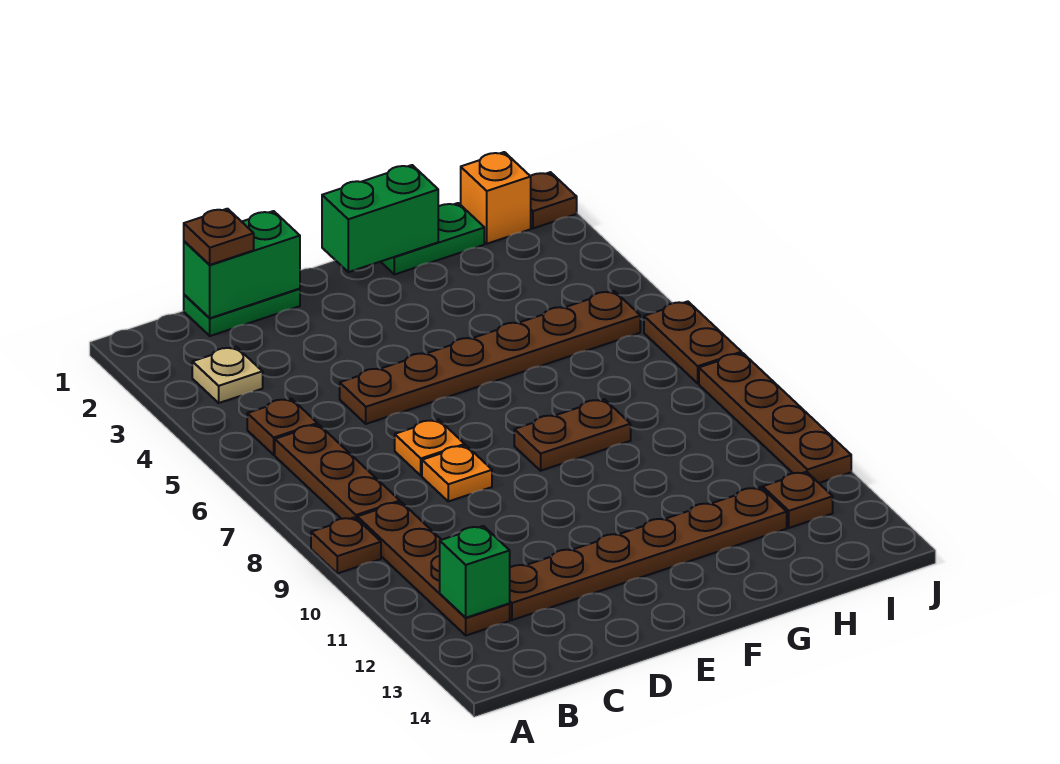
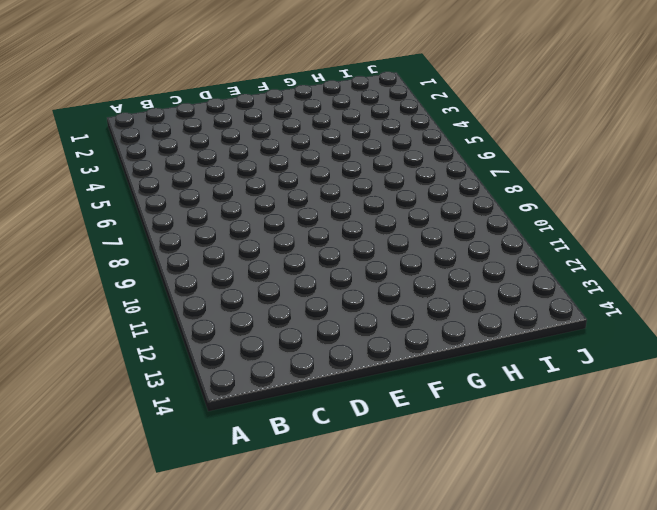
none -> brown 1x1 plate [311,517,381,573]
none -> tan 1x1 plate [192,347,263,403]
none -> brown 1x1 plate [247,399,317,455]

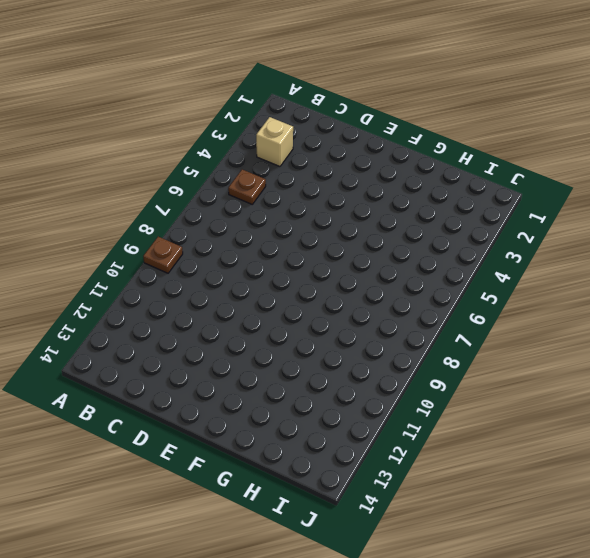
tan 1x1 brick [256,117,293,166] -> tan 1x1 plate [192,347,263,403]
none -> brown 1x3 plate [275,424,400,519]
none -> brown 1x4 plate [357,502,510,635]
none -> green 1x2 plate [184,289,300,336]

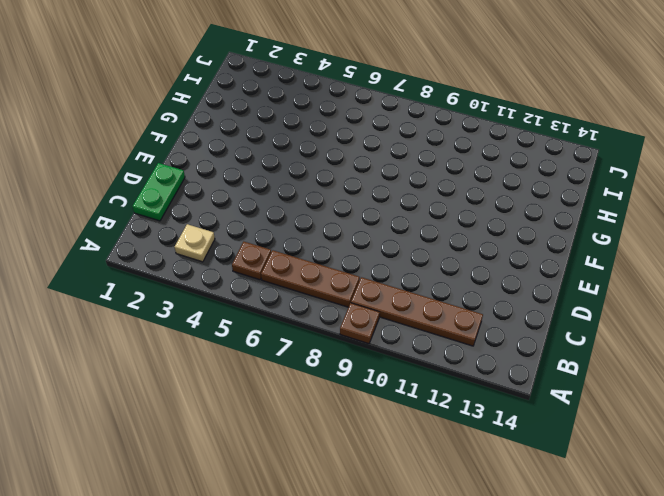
none -> brown 1x6 plate [509,487,787,620]
none -> brown 1x6 plate [340,291,640,424]
none -> orange 1x1 plate [395,419,465,476]

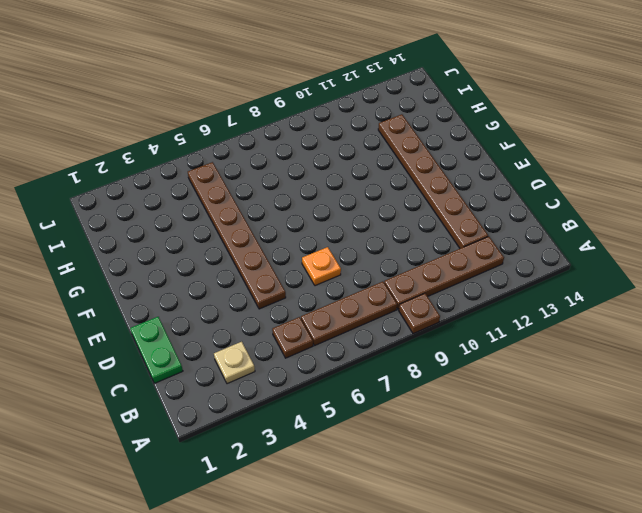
none -> orange 1x1 plate [422,445,492,501]
none -> brown 1x2 plate [514,399,631,471]
none -> green 1x2 plate [381,203,484,275]

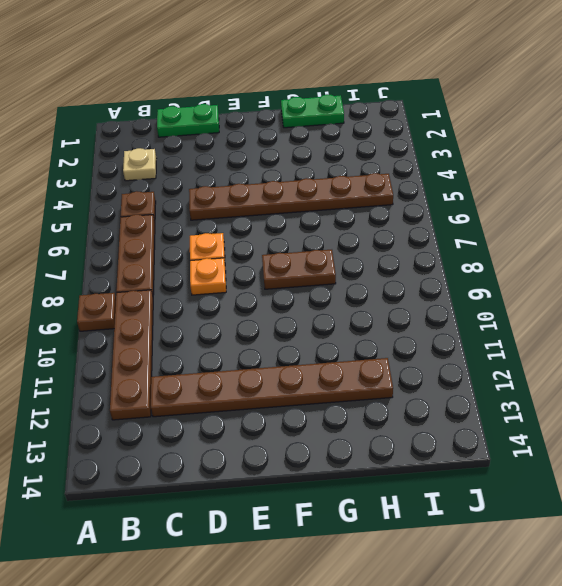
none -> orange 1x1 brick [461,152,531,244]
none -> brown 1x1 plate [763,472,833,528]
none -> brown 1x1 plate [530,172,577,228]

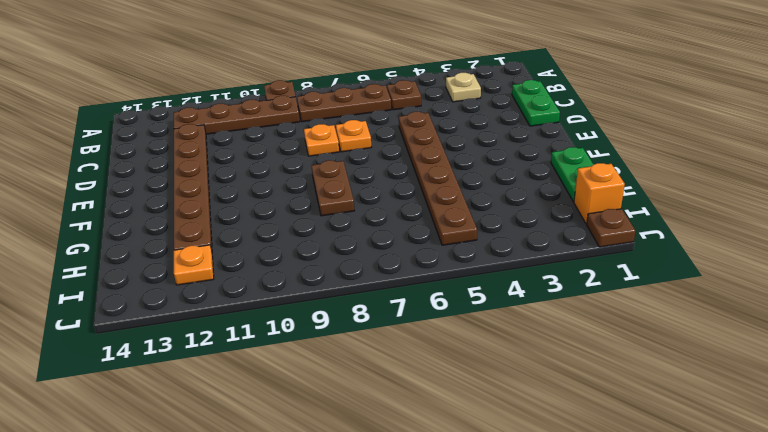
orange 1x1 plate [174,245,214,285] -> brown 1x1 plate [763,472,833,528]
none -> brown 1x2 plate [644,301,742,383]
none -> brown 1x4 plate [699,353,851,483]
none -> green 1x1 brick [440,526,510,618]

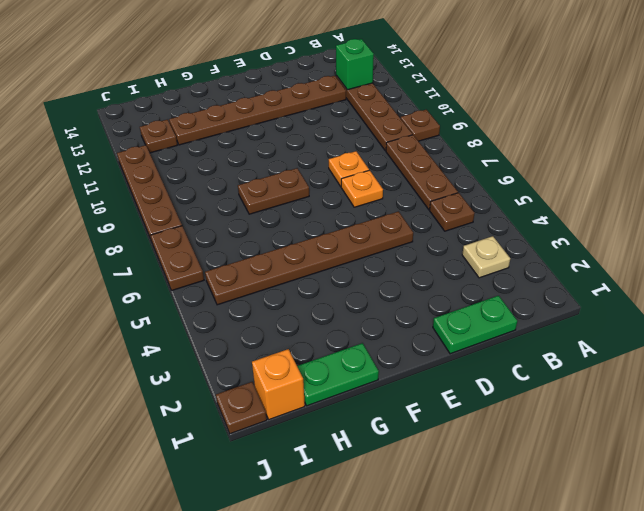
none -> green 1x2 brick [184,211,300,318]
none -> green 1x2 brick [322,165,438,272]
none -> brown 1x1 plate [184,209,254,265]

